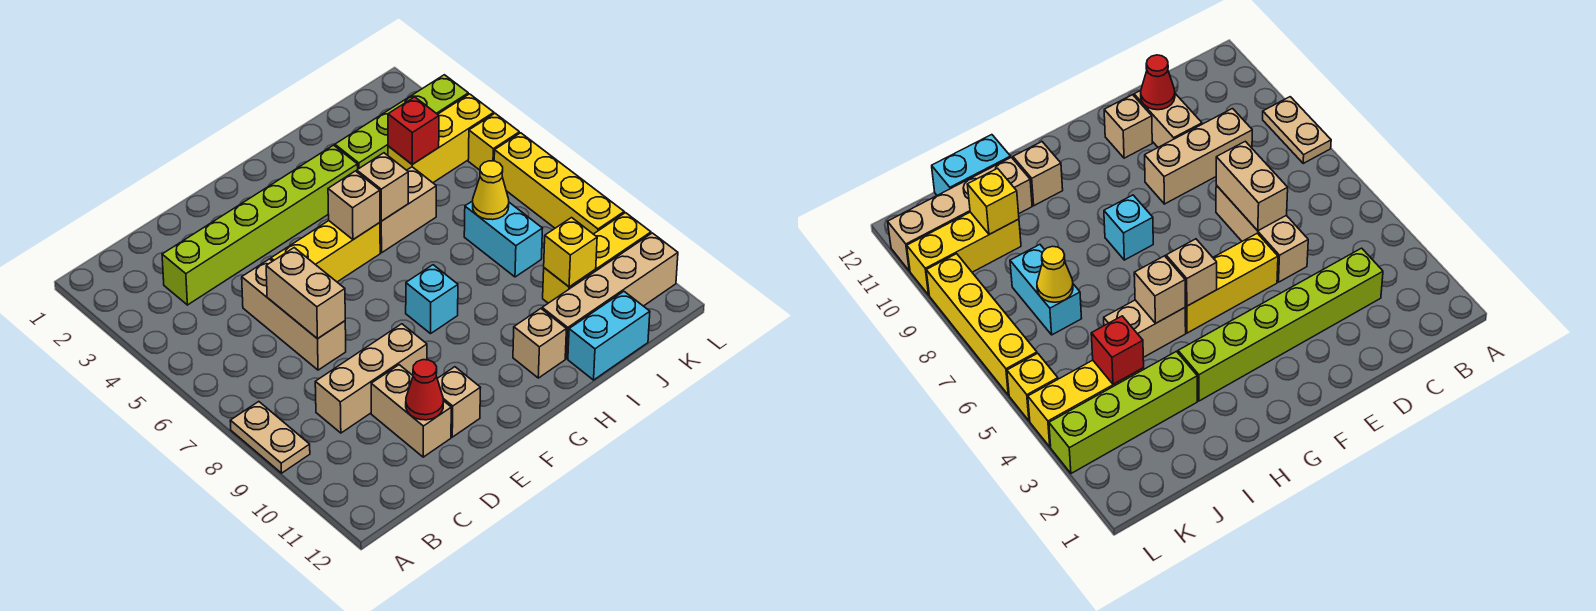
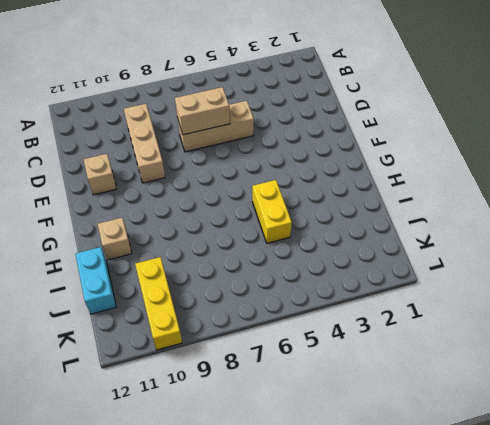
yellow 1x2 brick [252,180,292,243] -> tan 1x2 brick [380,167,436,253]
none -> tan 1x2 plate [230,402,310,473]
none -> lime 1x6 brick [162,145,358,305]
none -> tan 1x2 brick [371,365,451,457]

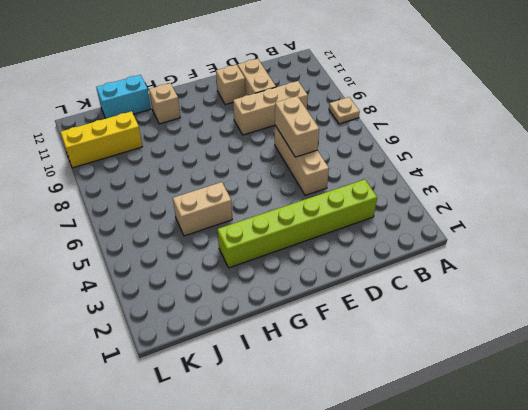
tan 1x1 plate [329,97,360,124] -> tan 1x2 plate [230,402,310,473]
none -> yellow 1x3 brick [271,221,380,282]
none -> cyan 1x1 brick [406,265,458,334]
none -> lime 1x4 brick [335,75,468,169]

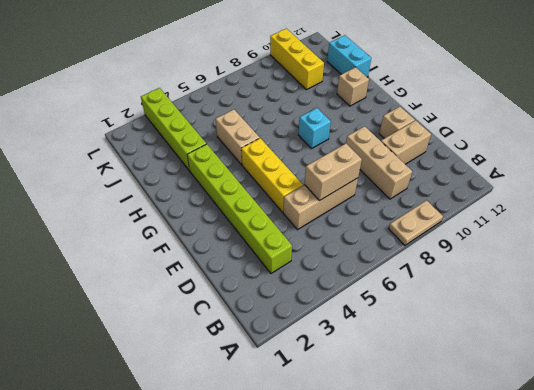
none -> tan 1x4 brick [542,233,678,359]
none -> yellow 1x3 brick [388,94,494,183]
none -> cyan 1x2 brick [464,201,543,277]

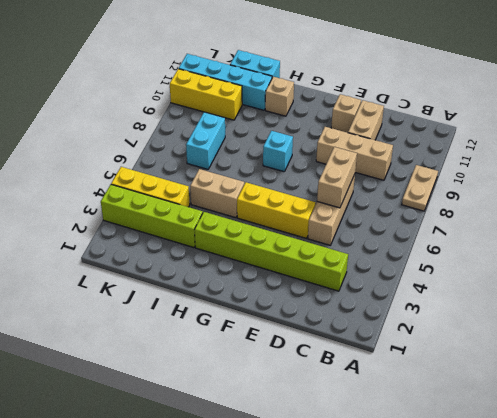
cyan 1x4 brick [179,54,272,110] -> tan 1x4 brick [542,233,678,359]
none -> yellow 1x1 brick [468,113,519,170]
none -> yellow 1x4 brick [494,133,624,234]
none -> red 1x1 cone [406,360,443,420]

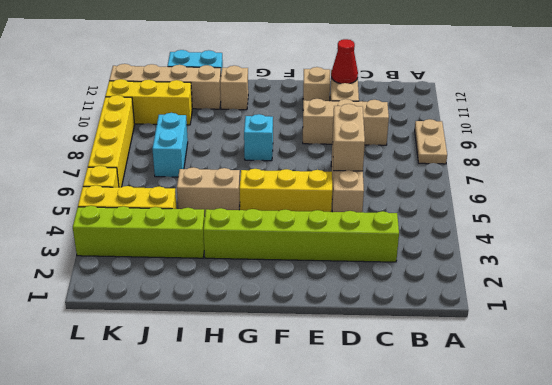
none -> tan 1x1 brick [328,171,380,240]
none -> tan 1x1 brick [357,153,408,221]
none -> red 1x1 brick [388,97,439,164]

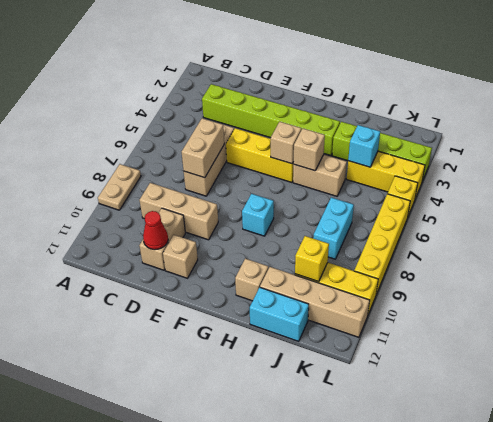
cyan 1x1 brick [348,125,380,167] -> red 1x1 brick [388,97,439,164]
none -> yellow 1x1 cone [473,161,509,220]

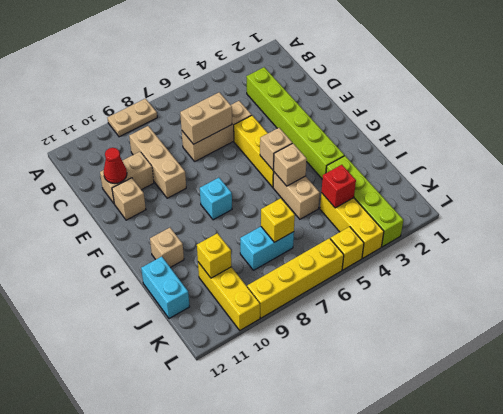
yellow 1x1 brick [261,198,295,242] -> yellow 1x1 cone [473,161,509,220]
none -> tan 1x4 brick [542,233,678,359]

